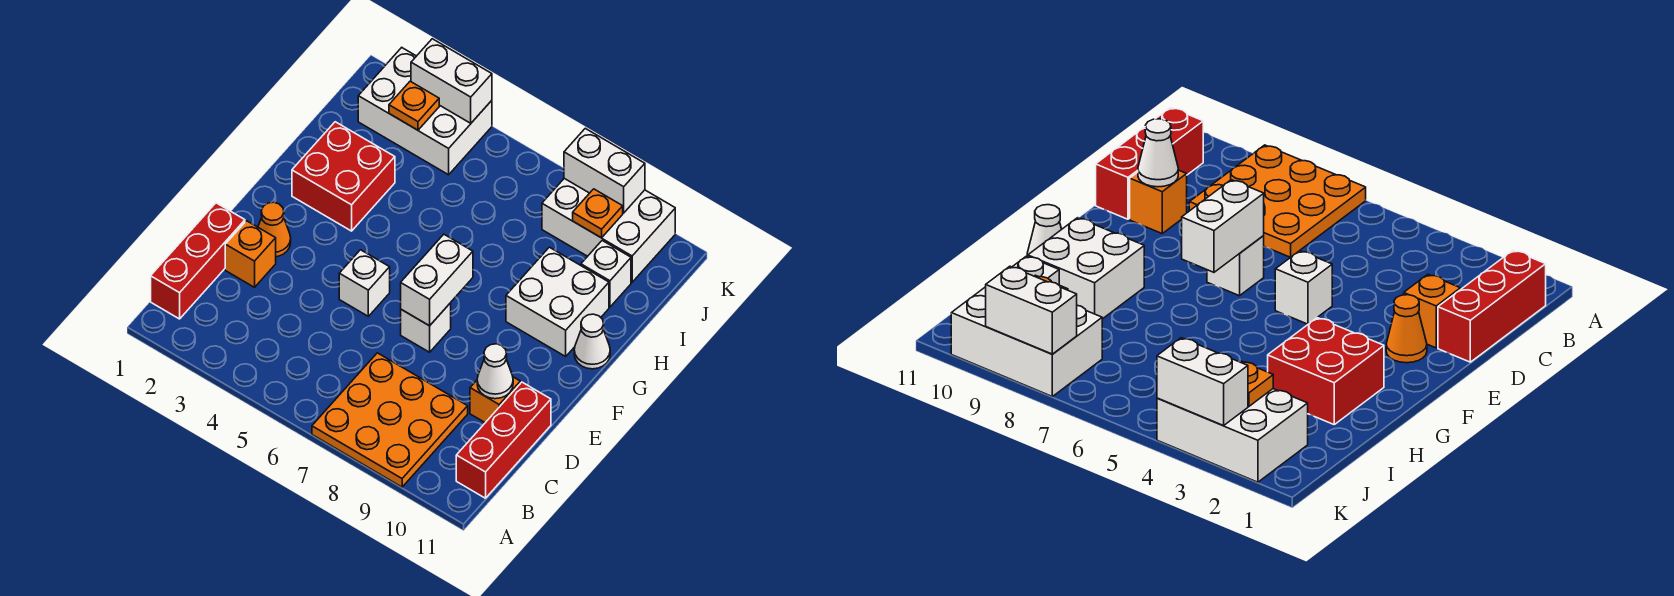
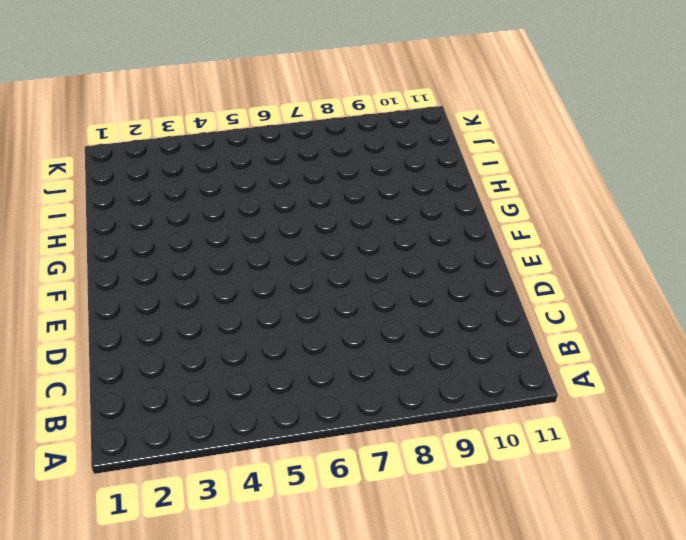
none -> orange 3x3 plate [312,353,468,487]
none -> red 1x3 brick [151,203,245,319]
none -> red 1x3 brick [456,382,551,498]

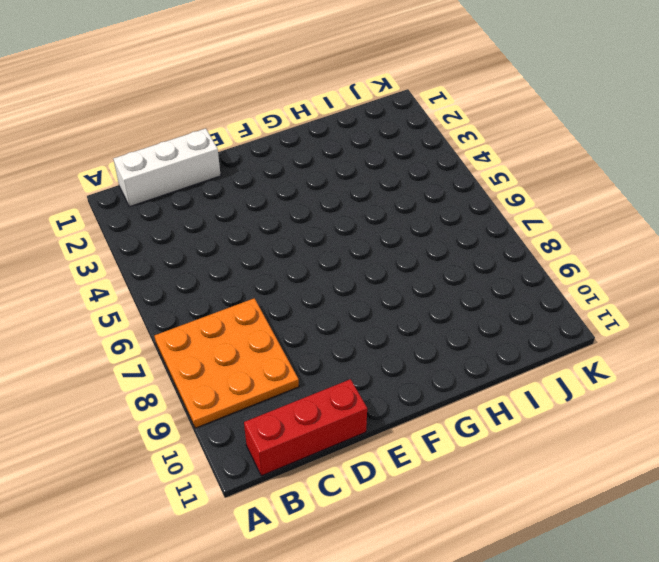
white 1x3 brick [114,128,221,207] -> red 1x3 brick [151,203,245,319]
none -> orange 1x1 brick [225,221,276,287]
none -> orange 1x1 brick [470,377,520,423]
none -> orange 1x1 cone [258,202,291,257]

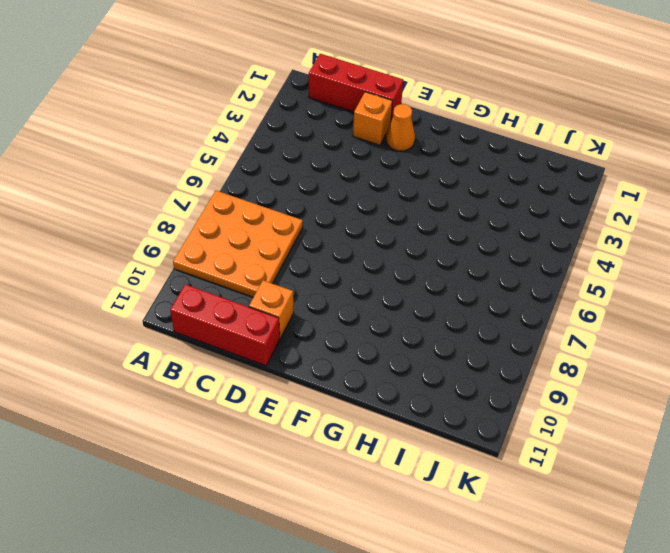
none -> white 1x1 brick [339,250,390,316]
none -> white 1x1 brick [401,303,451,352]
none -> red 2x2 brick [292,122,395,231]

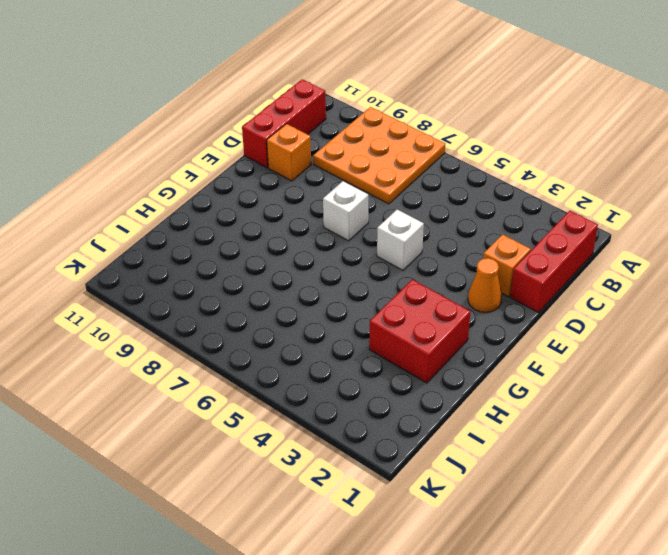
none -> white 2x2 brick [506,247,609,356]
none -> white 1x1 cone [574,314,610,369]
none -> white 1x1 brick [581,241,631,307]

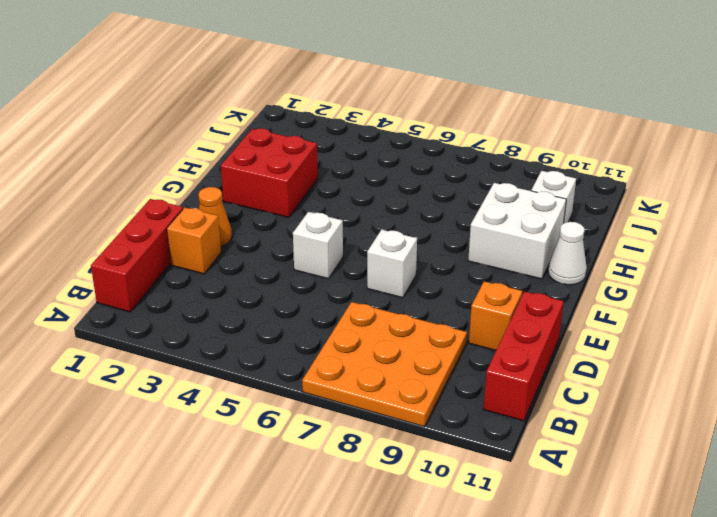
none -> white 2x3 brick [358,48,492,175]
none -> white 2x3 brick [542,178,675,282]
none -> white 1x1 cone [477,344,513,399]

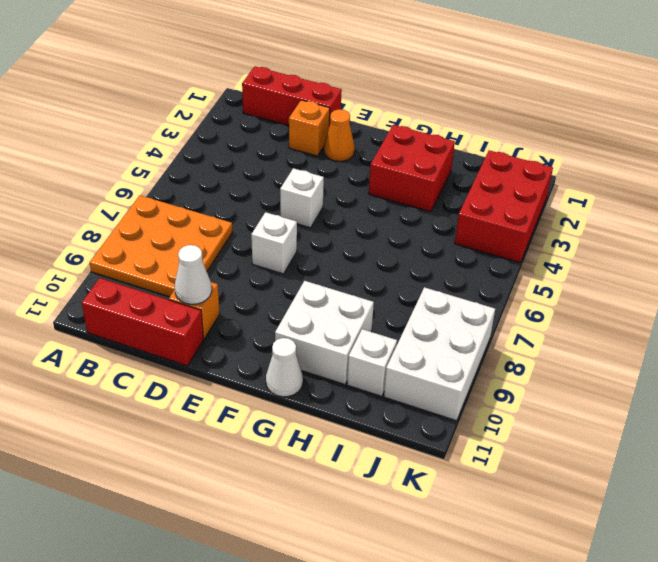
red 2x3 brick [455,150,553,263] -> white 2x3 brick [358,48,492,175]
none -> white 1x2 brick [401,234,473,326]
none -> orange 1x1 plate [389,81,439,130]
none -> orange 1x1 plate [573,189,623,238]

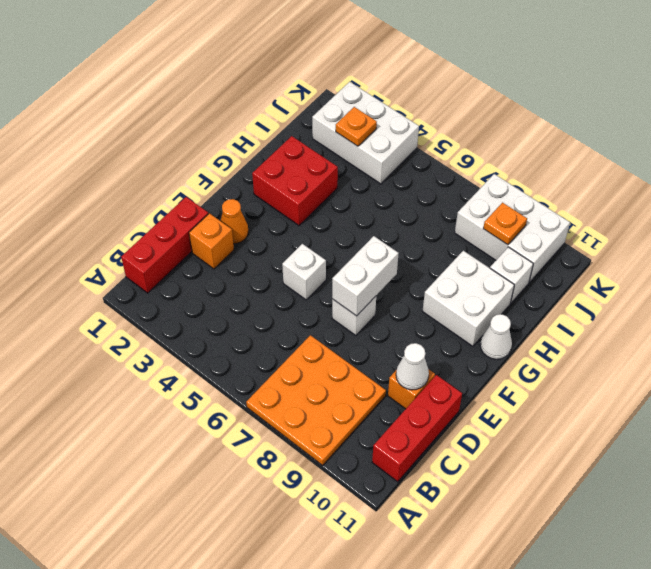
none -> white 1x2 brick [411,39,492,123]
none -> white 1x2 brick [564,128,645,213]

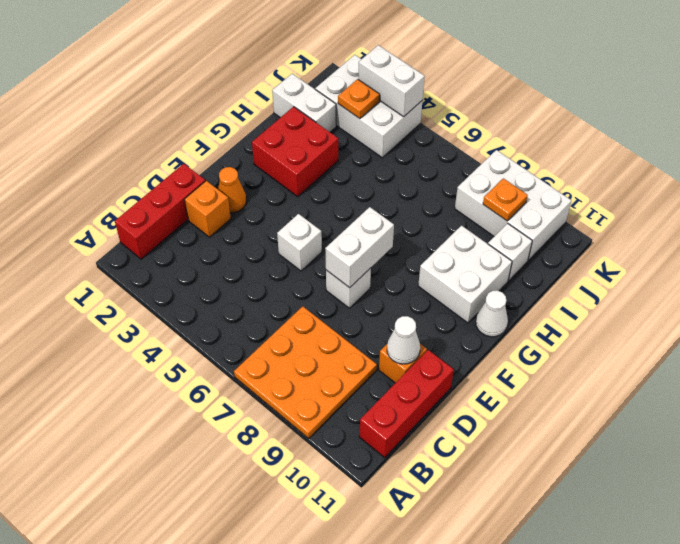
white 1x2 brick [272,74,336,132] -> white 1x2 brick moved to [564,128,645,213]

